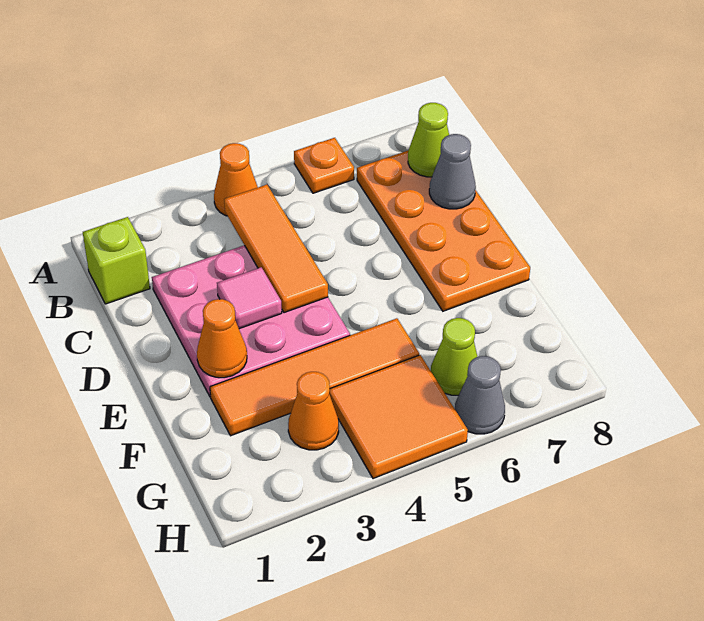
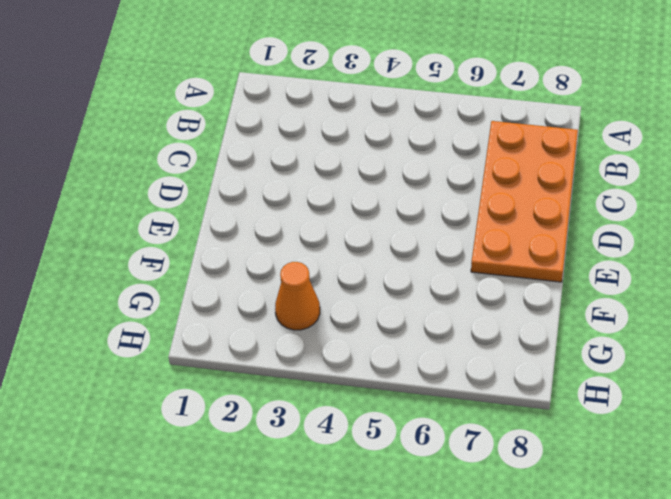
none -> orange 1x1 cone [214,143,258,216]
none -> orange 1x1 plate [294,138,354,193]
none -> lime 1x1 brick [83,217,150,304]

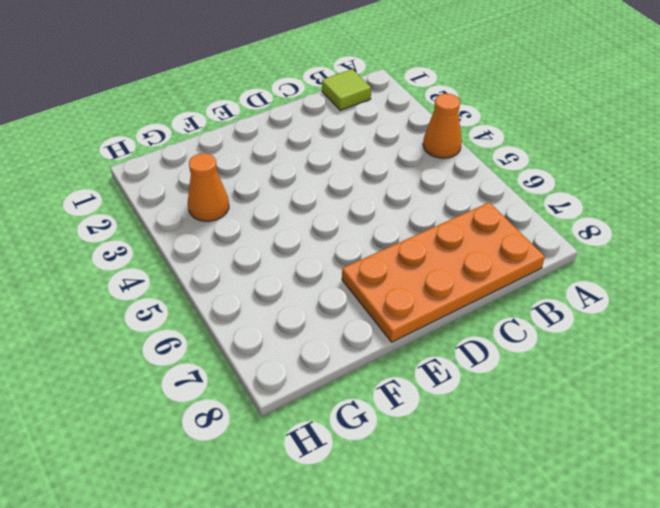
lime 1x1 tile [322,69,371,110] -> lime 1x1 brick [83,217,150,304]
none -> orange 1x1 plate [294,138,354,193]
none -> pink 3x3 plate [152,245,350,397]
none -> orange 1x4 tile [210,318,419,436]

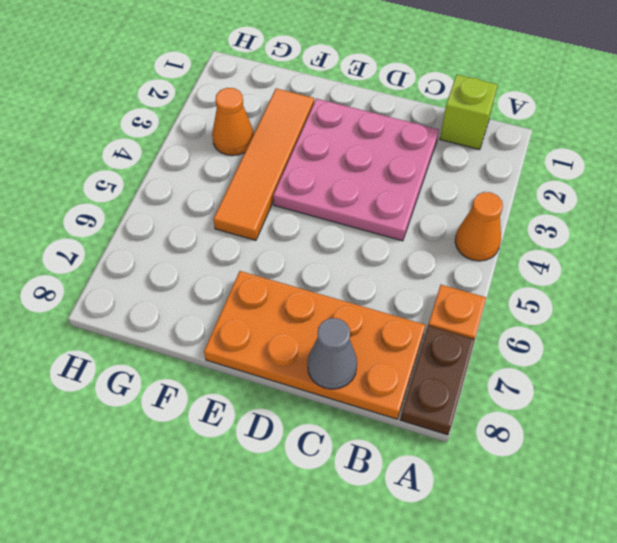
brown 1x2 plate [400,326,475,435] -> none
none -> orange 2x2 tile [329,355,468,479]
none -> lime 1x1 cone [431,318,477,395]
none -> grey 1x1 cone [455,356,505,434]

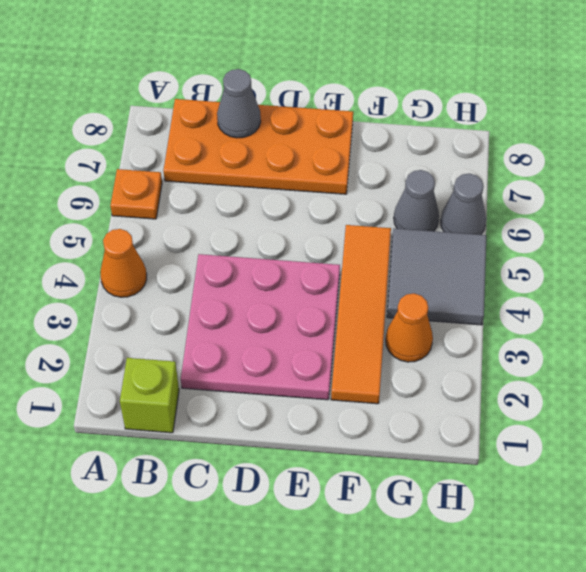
grey 2x2 tile [387,228,486,325] -> orange 2x2 tile [329,355,468,479]
grey 1x1 cone [394,170,439,231] -> lime 1x1 cone [431,318,477,395]
none -> orange 1x3 tile [224,185,328,313]
none -> lime 1x1 cone [408,103,449,177]
none -> pink 1x1 tile [217,267,282,329]

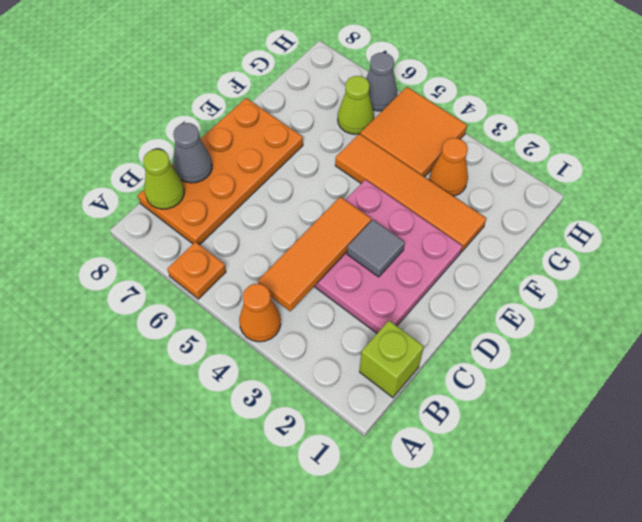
grey 1x1 tile [347,220,405,277] -> pink 1x1 tile [217,267,282,329]
none -> orange 1x1 cone [197,299,247,378]

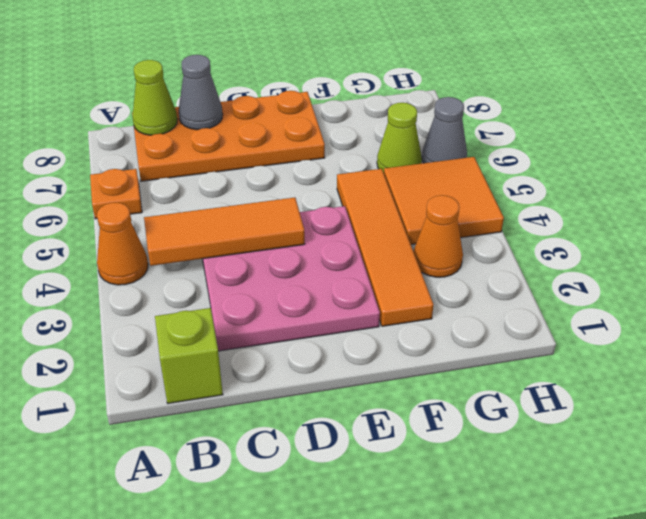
none -> pink 1x1 tile [217,267,282,329]
none -> orange 1x1 cone [197,299,247,378]

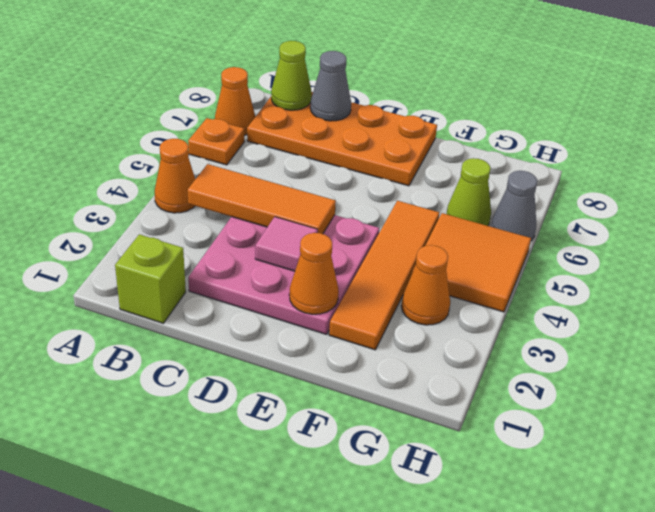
orange 1x1 cone [215,67,255,135] -> none

